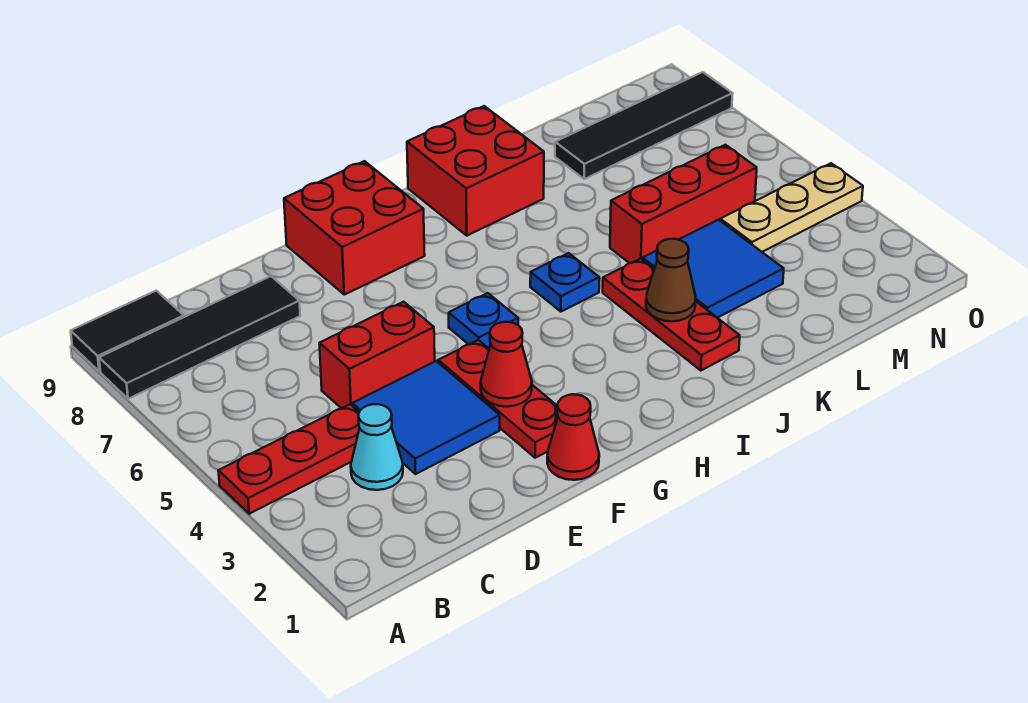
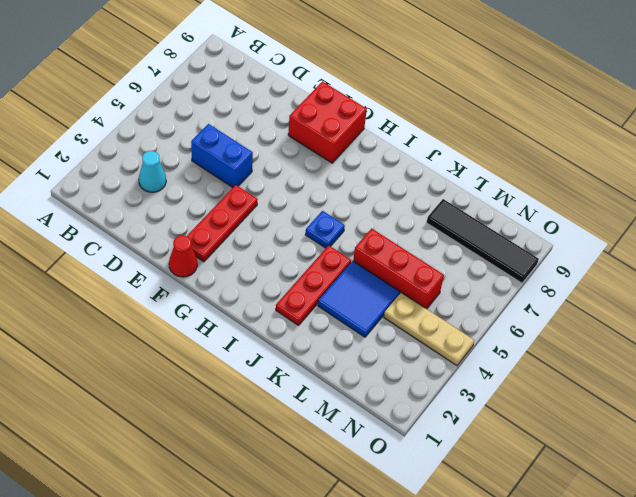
blue 1x2 brick [191,124,253,187] -> red 1x2 brick [319,302,435,408]
none -> red 1x3 plate [218,404,359,514]
none -> black 1x4 tile [99,276,300,399]
none -> black 1x2 tile [71,291,184,371]

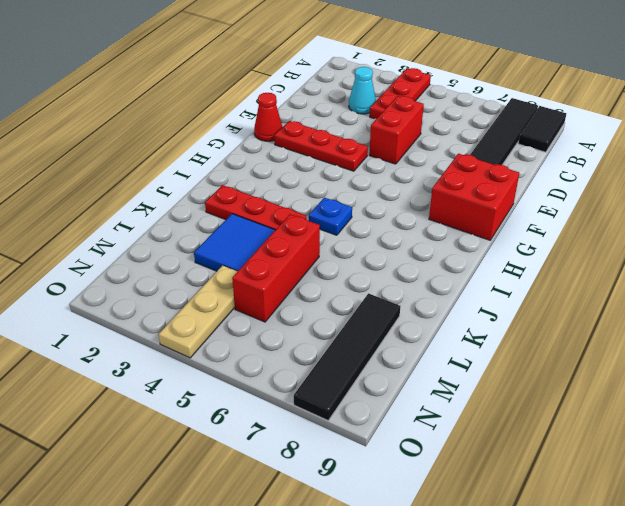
none -> blue 2x2 tile [352,361,500,474]
none -> blue 1x1 plate [449,293,518,348]
none -> red 2x2 brick [407,106,544,236]

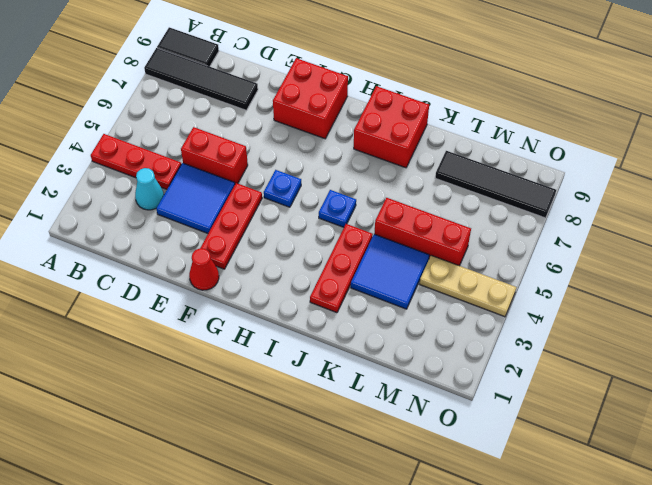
none -> red 1x1 cone [481,322,532,407]
none -> brown 1x1 cone [646,239,696,321]

